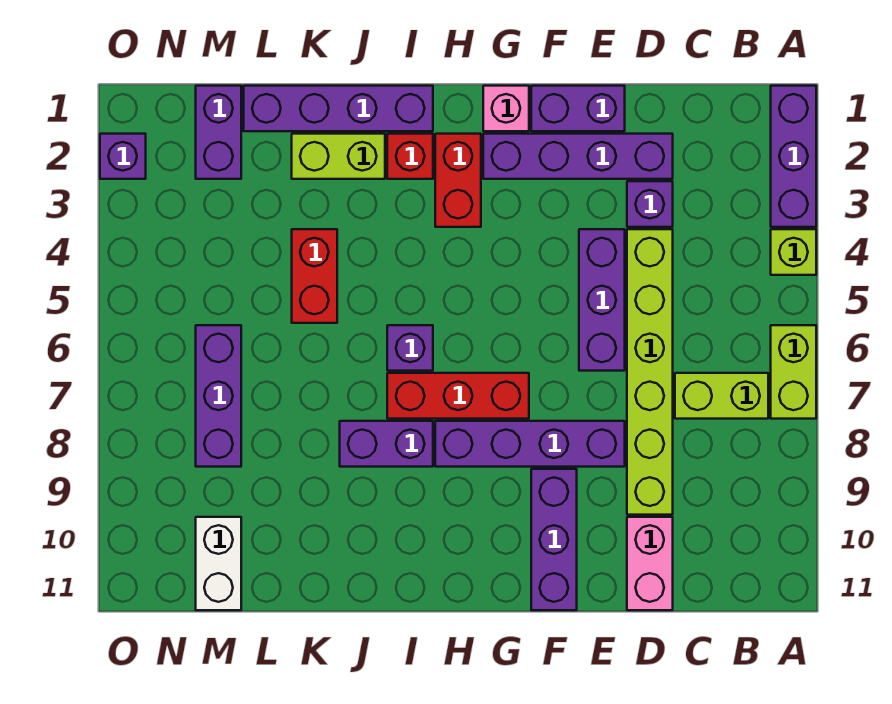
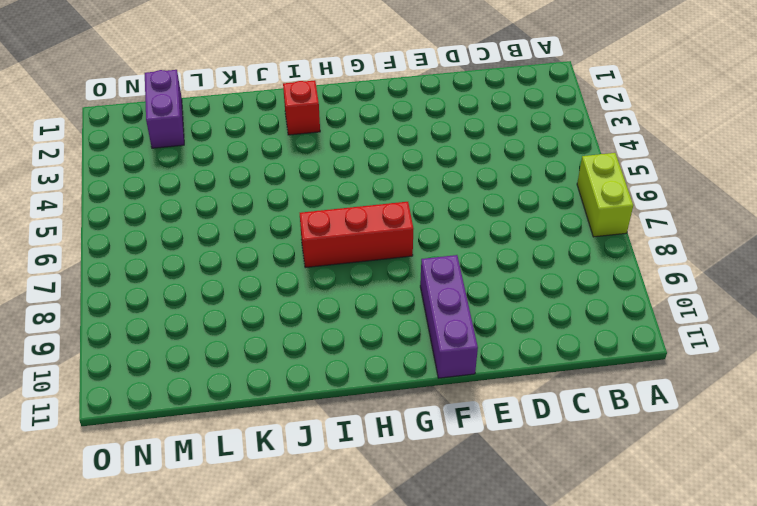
none -> purple 1x3 brick [771,86,816,227]
none -> lime 1x1 brick [771,229,816,275]
none -> lime 1x2 brick [675,373,768,419]

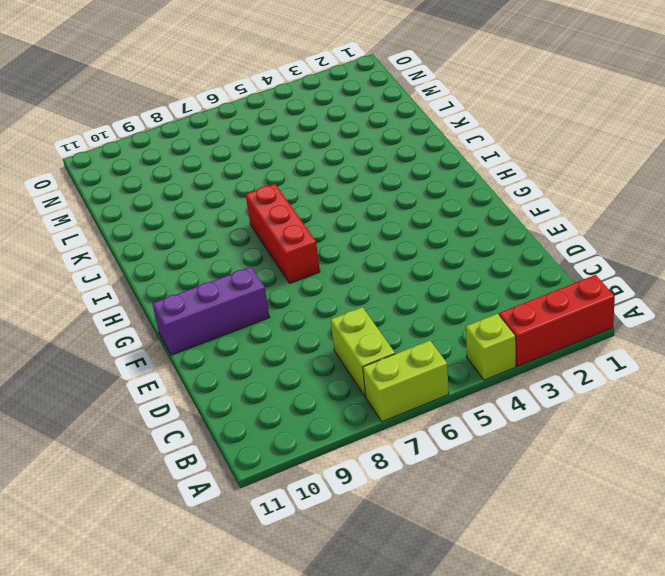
red 1x3 brick [499,275,615,367] -> purple 1x3 brick [771,86,816,227]
none -> purple 1x4 brick [483,134,673,179]
none -> purple 1x1 brick [627,181,673,227]
none -> lime 1x6 brick [627,229,673,515]

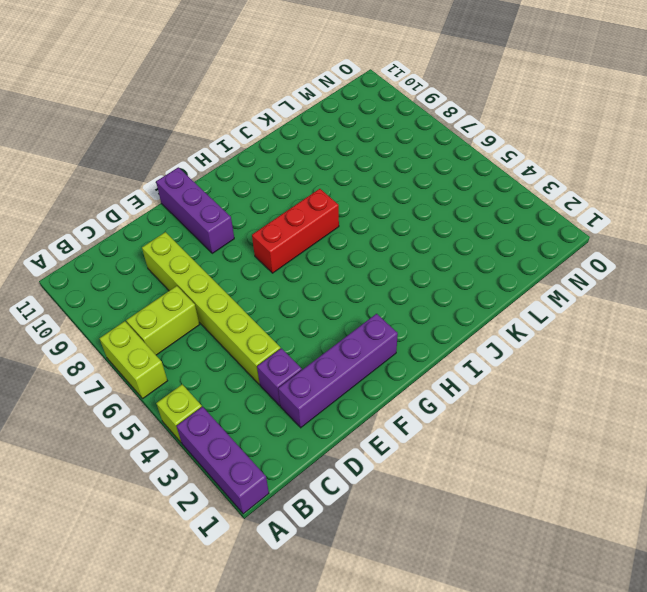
none -> pink 1x2 brick [627,517,673,610]
none -> purple 1x2 brick [531,86,625,131]
none -> purple 1x3 brick [579,229,625,371]

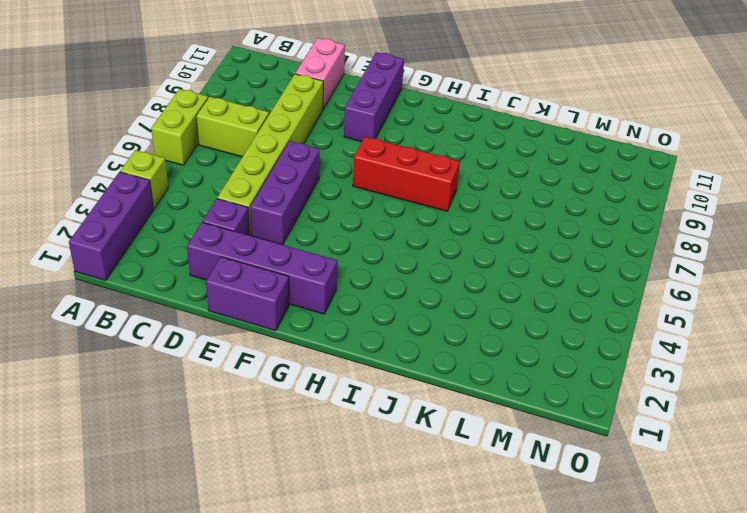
none -> purple 1x4 brick [435,421,625,467]
none -> pink 1x1 brick [483,86,529,131]
none -> red 1x2 brick [435,134,481,227]

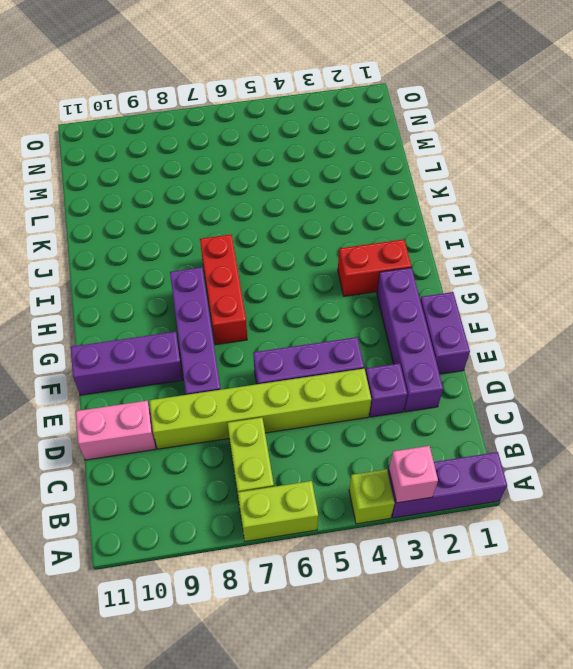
pink 1x1 brick [389,446,438,503] -> pink 1x1 brick moved to [483,86,529,131]
none -> purple 1x4 brick [244,86,433,131]
none -> red 1x1 brick [387,134,433,179]
none -> purple 1x1 brick [387,325,433,371]

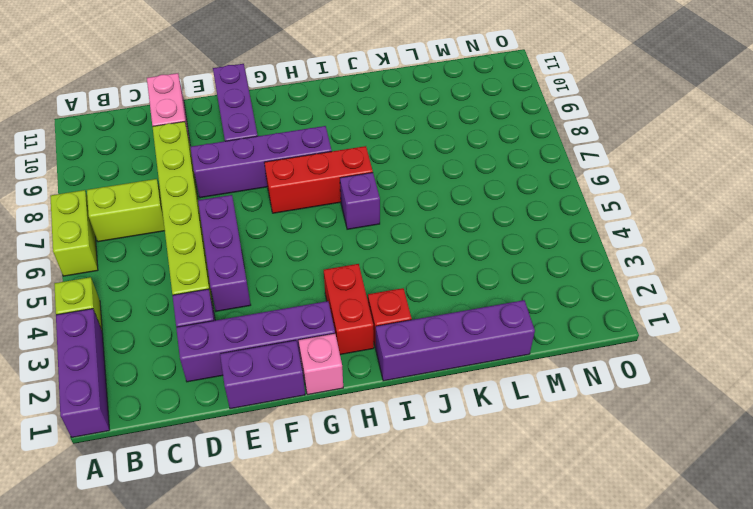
none -> purple 1x2 brick [340,421,433,467]
none -> lime 1x2 brick [292,134,385,179]
none -> red 1x2 brick [292,229,337,323]

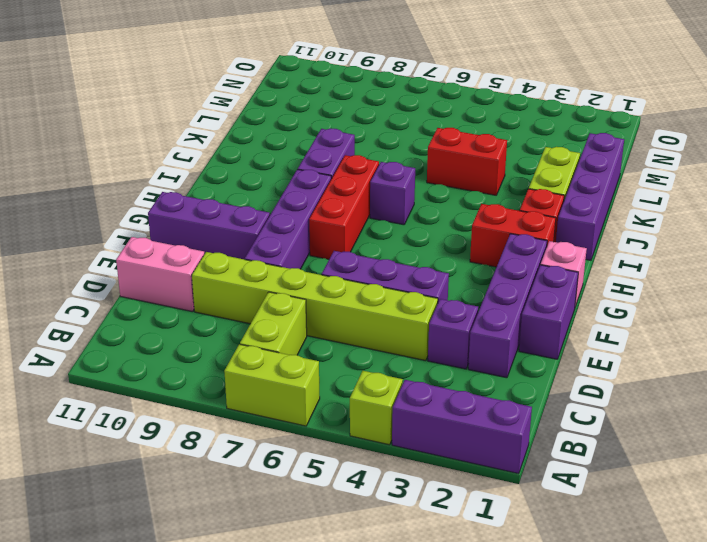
none -> purple 1x2 brick [196,86,241,179]
none -> purple 1x3 brick [196,325,241,467]
none -> white 1x2 brick [196,517,241,610]

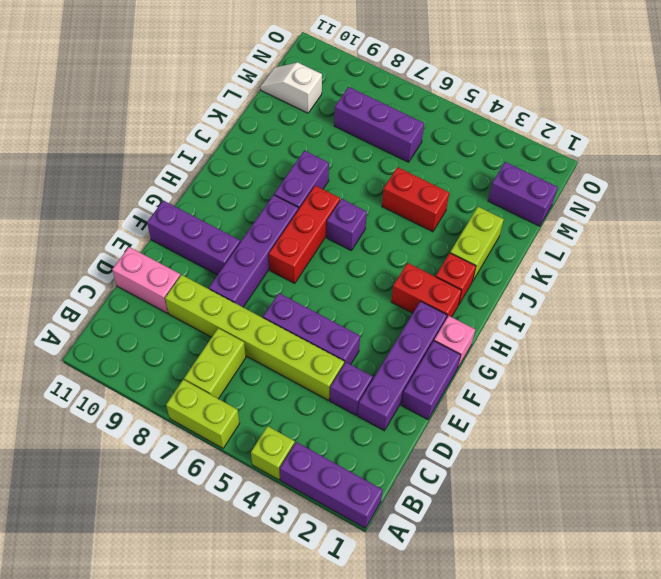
white 1x2 slope [260,62,322,113] -> white 1x2 brick [196,517,241,610]
none -> purple 1x4 brick [244,86,433,131]
none -> purple 1x1 brick [100,134,146,179]

